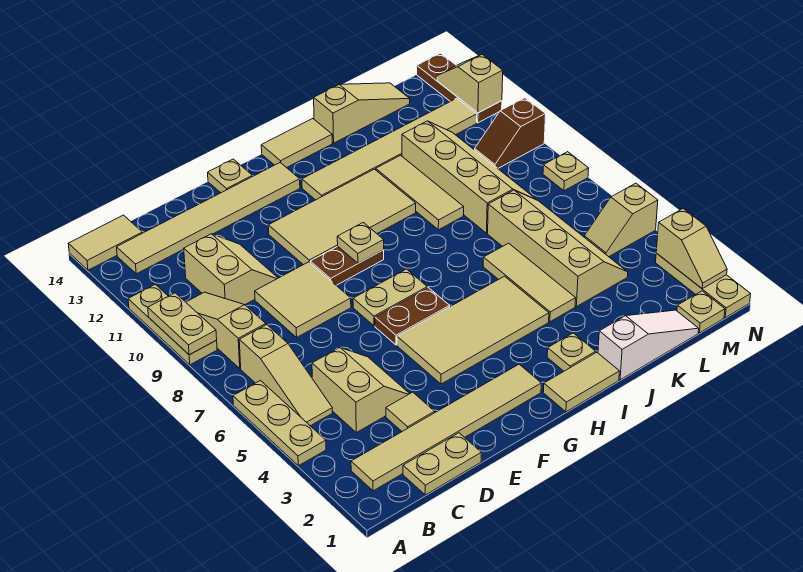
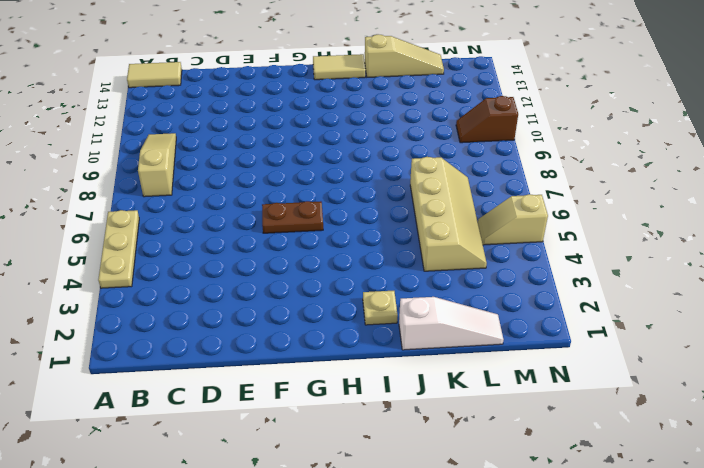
none -> tan 1x3 plate [128,284,217,365]
none -> tan 1x6 tile [351,364,541,491]
none -> tan 1x3 slope [239,325,333,426]
none -> tan 1x6 tile [117,163,300,274]

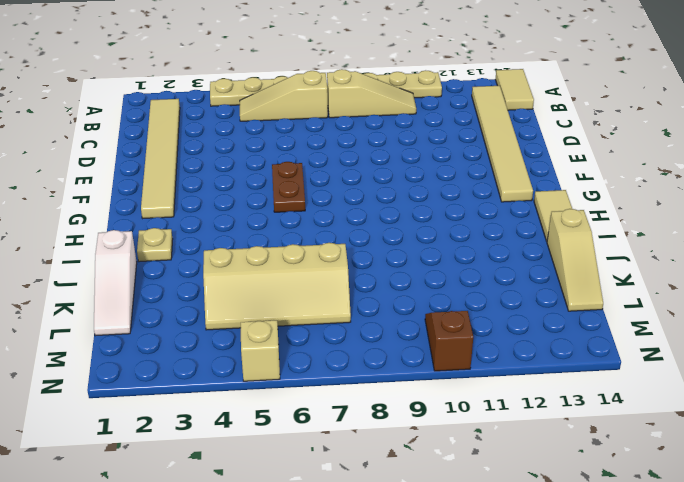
none -> tan 1x2 plate [403,433,481,495]
none -> tan 2x2 slope [312,348,410,432]
none -> tan 2x2 slope [184,234,278,305]
none -> tan 1x1 tile [386,392,435,431]

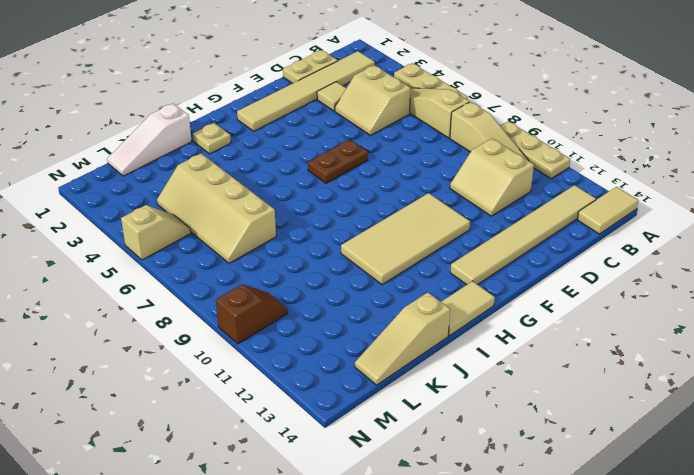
none -> tan 2x2 tile [255,262,351,337]
none -> tan 2x4 tile [397,276,549,384]
none -> tan 1x2 plate [353,269,427,326]
none -> brown 1x2 plate [310,246,384,285]

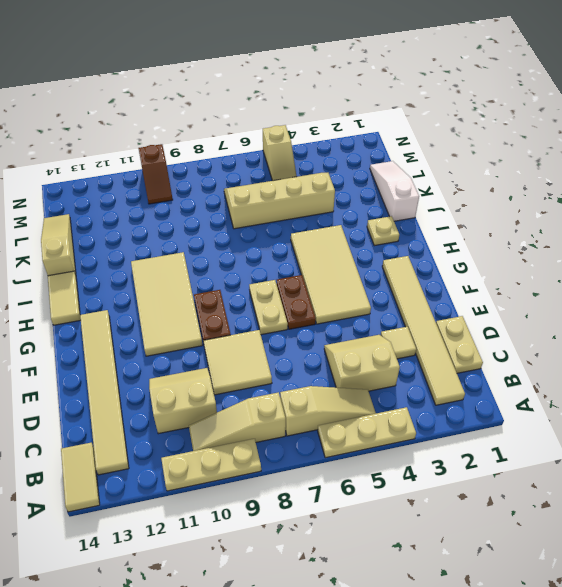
none -> tan 1x1 plate [208,159,252,193]
none -> tan 1x2 tile [543,352,619,412]
none -> tan 1x6 tile [302,98,477,200]
none -> tan 1x3 tile [483,243,576,322]

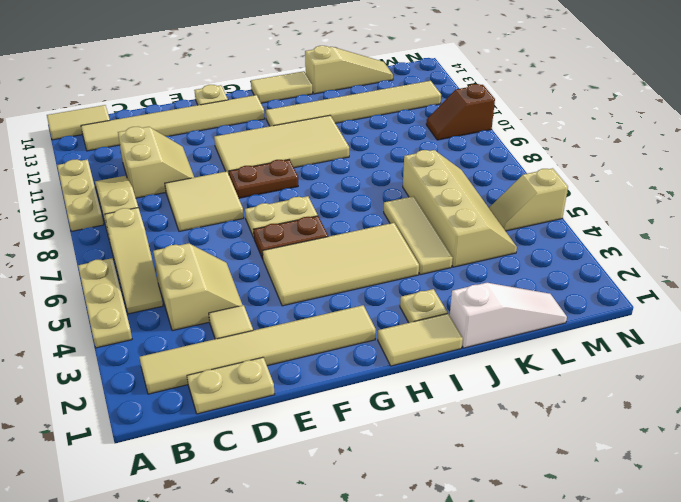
none -> tan 1x3 tile [376,155,464,230]
none -> tan 2x4 slope [402,121,537,233]
none -> tan 1x1 plate [677,291,725,333]
none -> tan 1x3 plate [656,253,751,318]

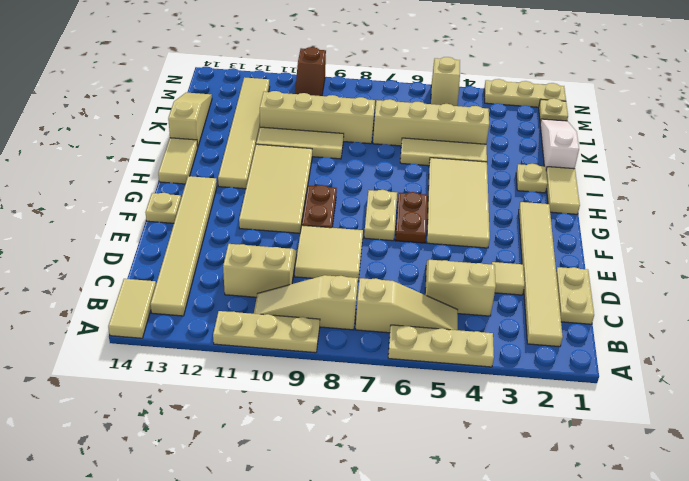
none -> tan 1x1 plate [543,152,589,191]
none -> brown 1x3 plate [417,53,502,123]
none -> tan 1x2 plate [148,293,217,355]
none -> tan 1x1 plate [337,223,384,263]

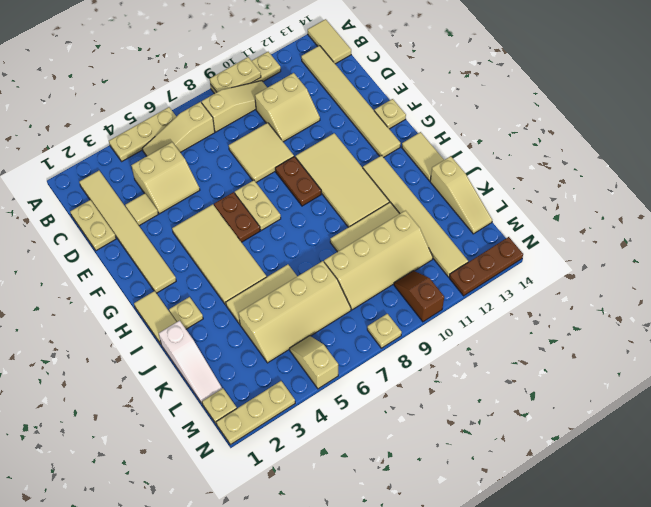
none -> tan 1x1 plate [337,223,384,263]
none -> tan 1x2 slope [656,209,727,289]
none -> tan 1x2 slope [437,55,503,113]

